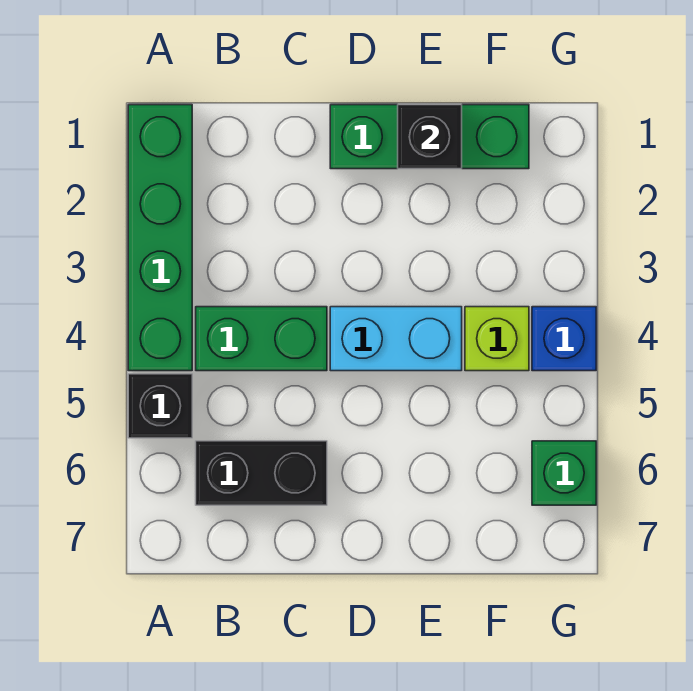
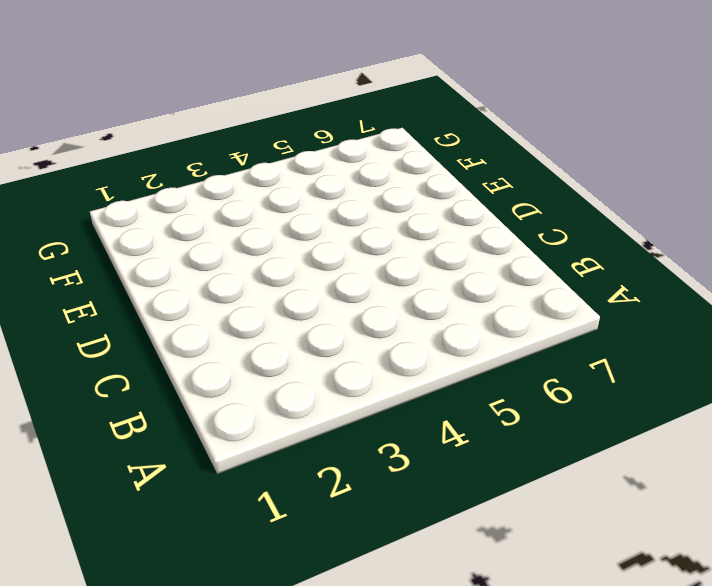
none -> green 1x4 brick [128,105,192,371]
none -> black 1x1 brick [128,374,192,438]

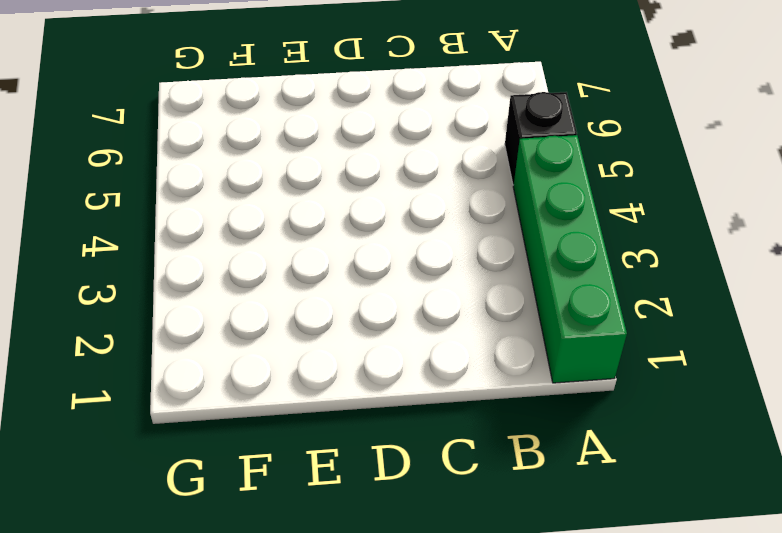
none -> green 1x2 brick [196,307,327,371]
none -> black 1x2 brick [196,441,327,505]

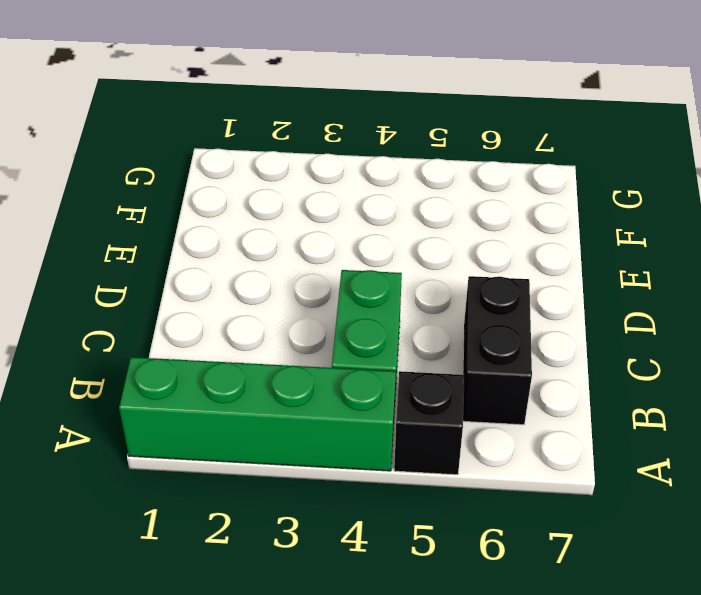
none -> green 1x3 brick [330,105,529,169]
none -> cyan 1x2 brick [330,307,462,371]

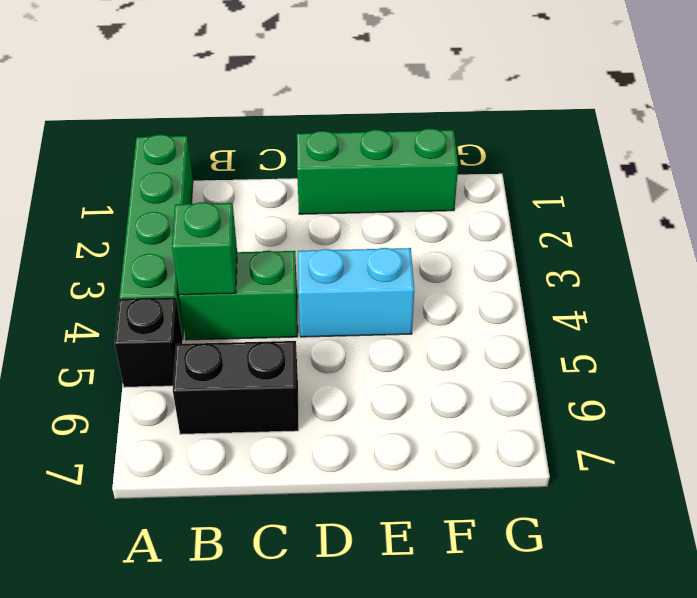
green 1x1 brick [172,202,237,295] -> green 1x1 brick moved to [532,441,596,505]
none -> lime 1x1 brick [465,307,529,371]
none -> blue 1x1 brick [532,307,596,371]

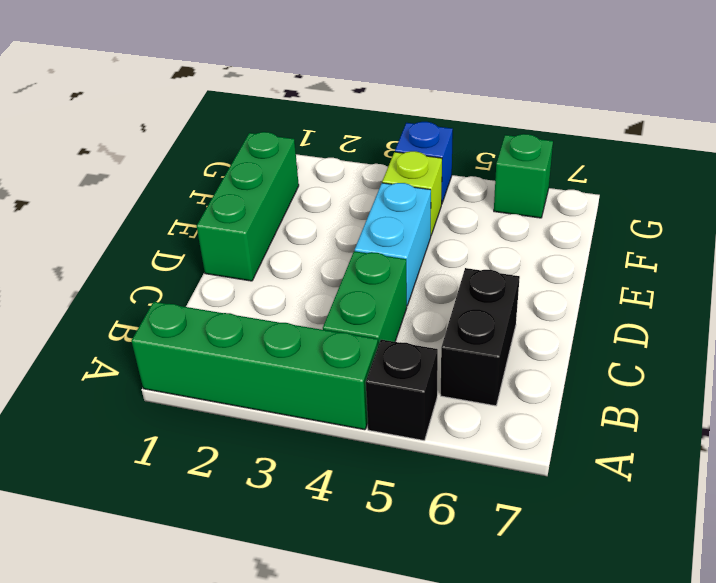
none -> black 1x1 brick [398,105,462,169]

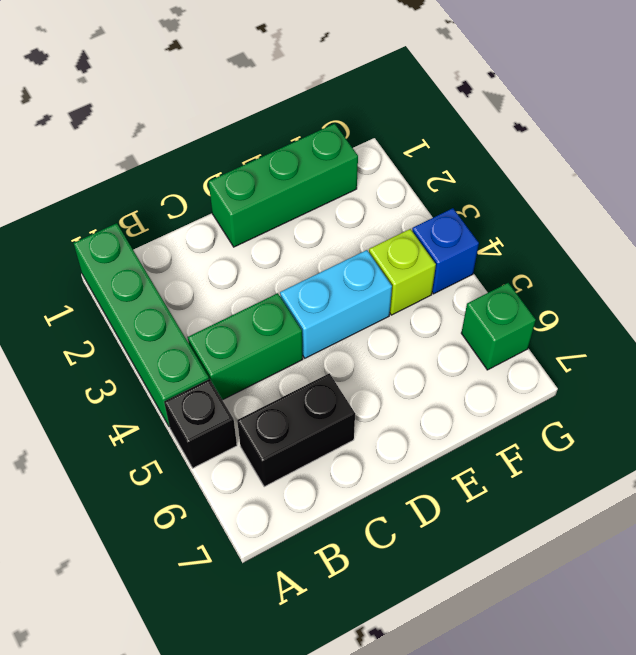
none -> black 1x1 brick [398,105,462,169]

